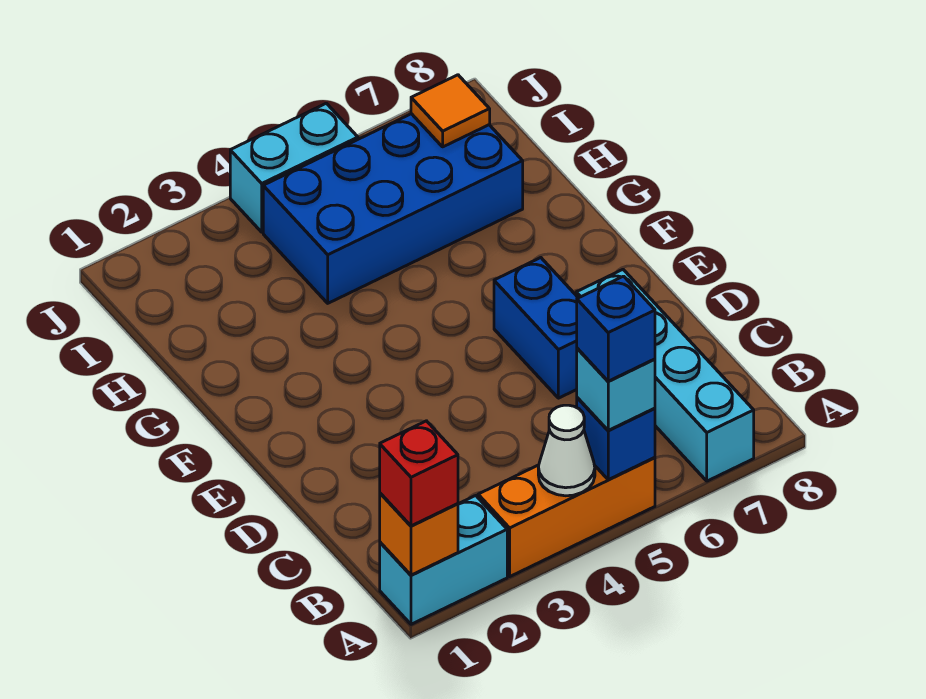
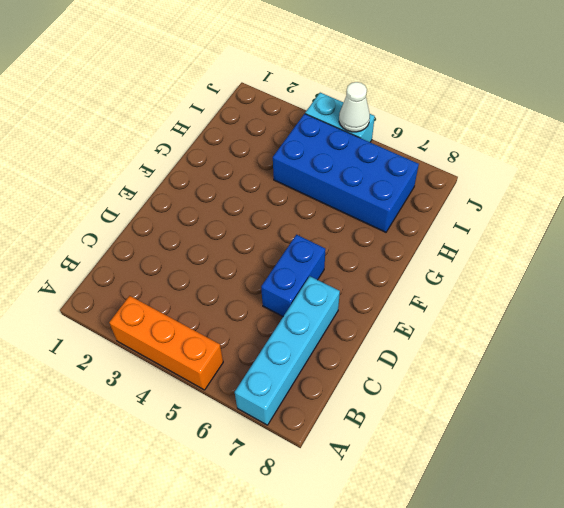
white 1x1 cone [339,82,370,132] -> white 1x1 cone moved to [538,405,595,496]
none -> cyan 1x2 brick [380,496,507,624]
none -> orange 1x1 brick [380,493,458,575]
none -> blue 1x1 brick [577,398,655,480]

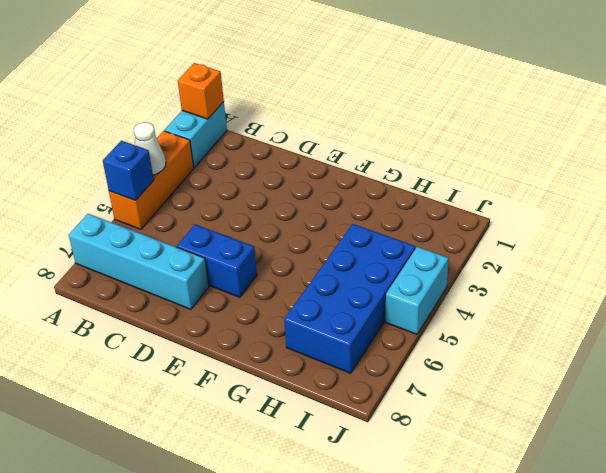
none -> orange 1x1 tile [411,75,490,147]
none -> red 1x1 brick [380,421,458,526]
none -> cyan 1x1 brick [577,348,655,430]

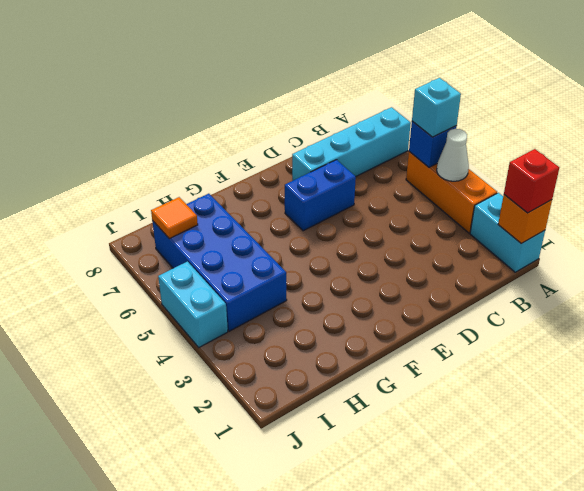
none -> blue 1x1 brick [577,276,655,381]

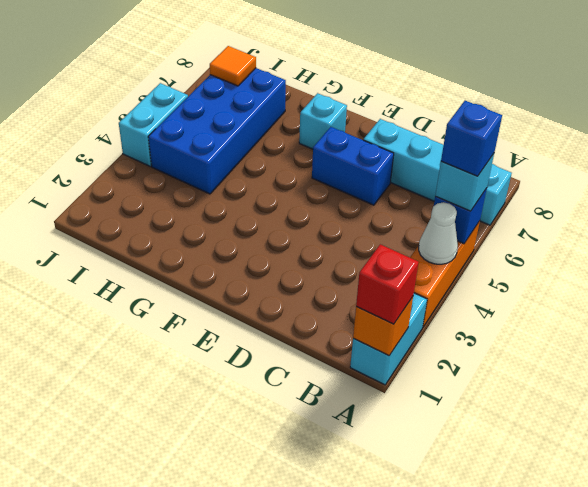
cyan 1x1 brick [299,93,347,149] -> none

